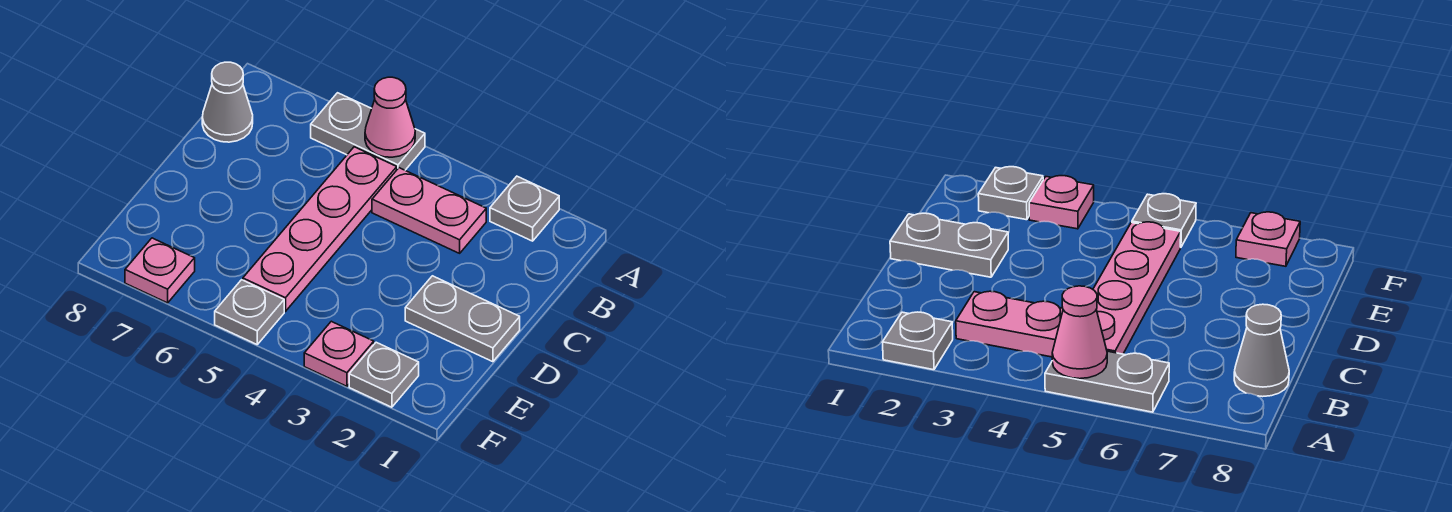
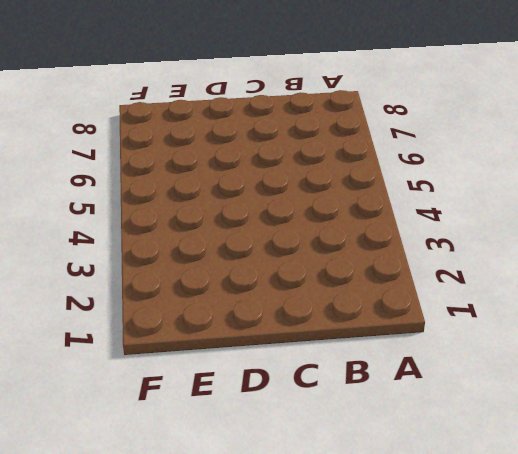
none -> grey 1x1 plate [490,176,559,241]
none -> grey 1x2 plate [311,93,425,170]

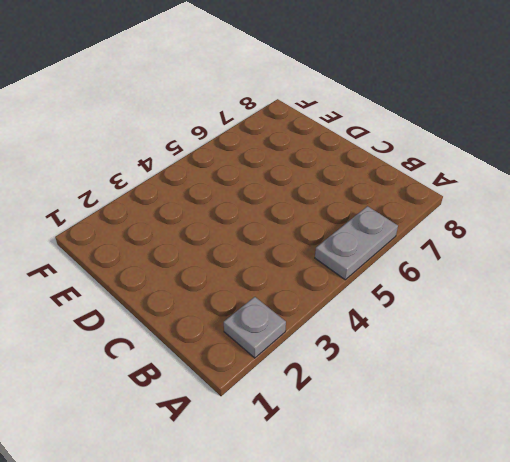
none -> pink 1x2 plate [372,168,486,253]
none -> pink 1x4 plate [243,147,397,311]

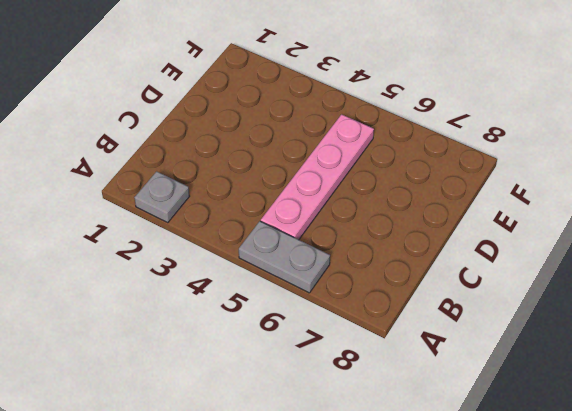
none -> pink 1x2 plate [372,168,486,253]
none -> grey 1x1 cone [202,62,253,142]

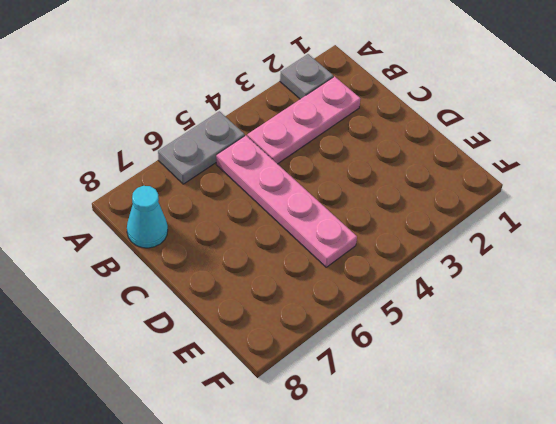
pink 1x3 plate [247,76,360,164] -> pink 1x2 plate [372,168,486,253]
cyan 1x1 cone [127,186,168,248] -> grey 1x1 cone [202,62,253,142]
none -> grey 1x2 plate [405,276,520,362]
none -> grey 1x1 plate [349,342,419,407]

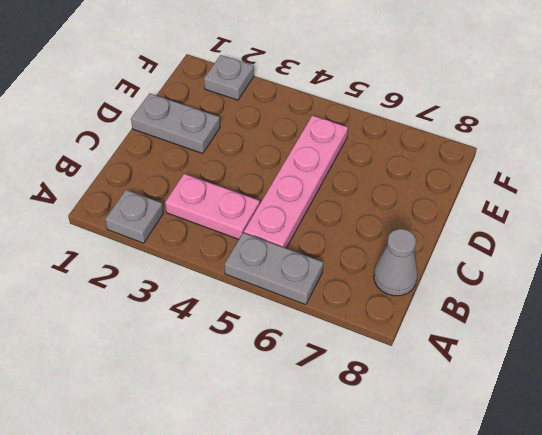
none -> pink 1x1 plate [304,321,374,386]
none -> grey 1x1 plate [215,280,284,344]

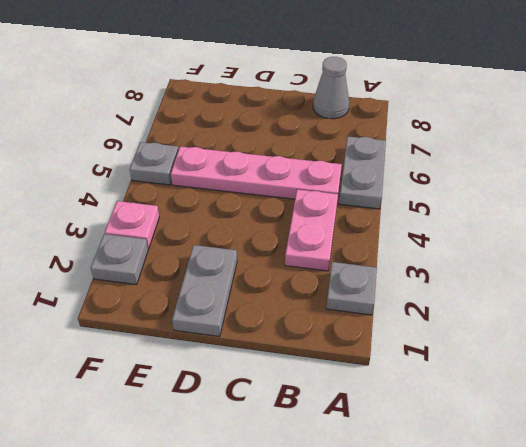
none -> pink 1x1 plate [125,238,195,303]
none -> pink 1x1 cone [365,77,415,157]

